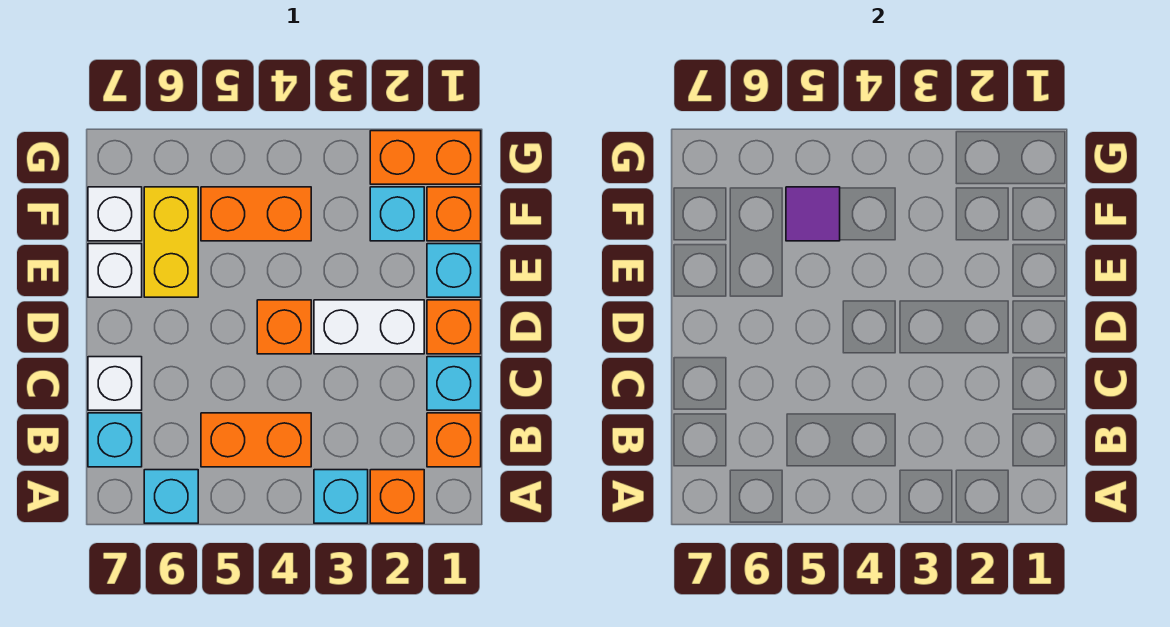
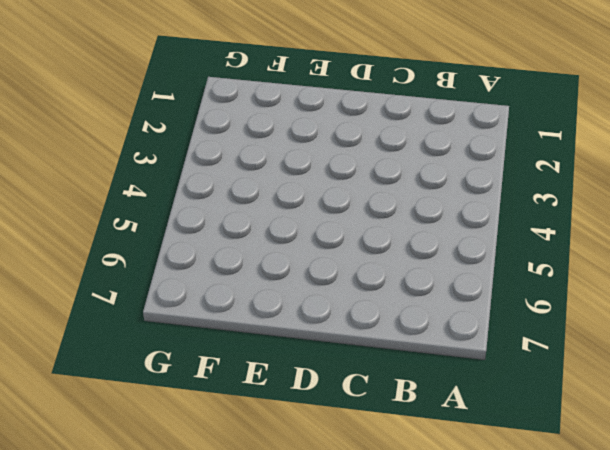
none -> orange 1x1 brick [370,470,424,523]
none -> cyan 1x1 brick [314,470,368,523]
none -> cyan 1x1 brick [144,470,198,523]

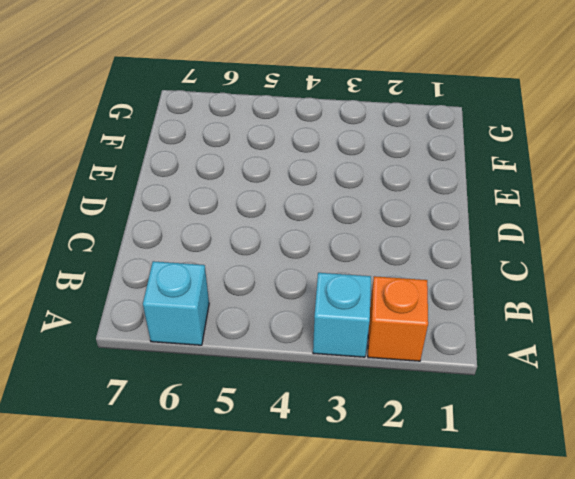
none -> orange 1x1 brick [427,413,481,467]
none -> orange 1x2 brick [201,413,311,467]
none -> cyan 1x1 brick [88,413,142,467]

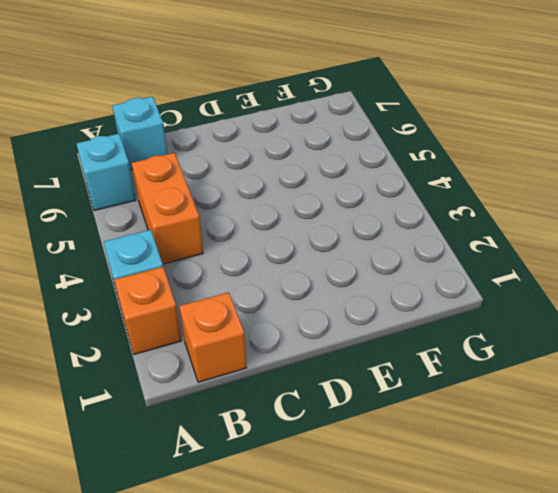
none -> cyan 1x1 brick [427,357,481,410]
none -> white 1x1 brick [88,357,142,410]
none -> orange 1x1 brick [427,300,481,354]

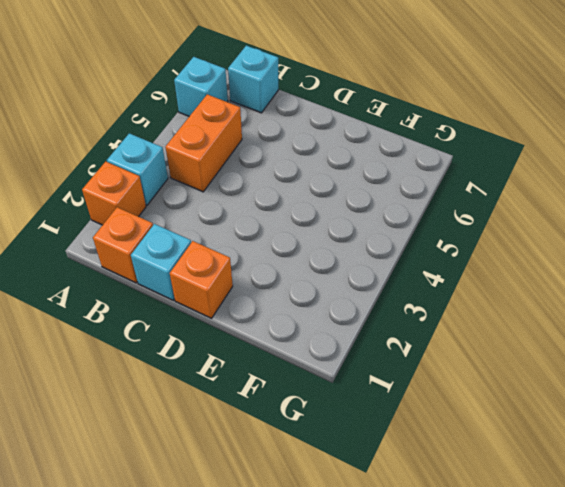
none -> white 1x1 brick [88,357,142,410]
none -> white 1x2 brick [314,300,424,354]
none -> orange 1x1 brick [257,300,311,354]

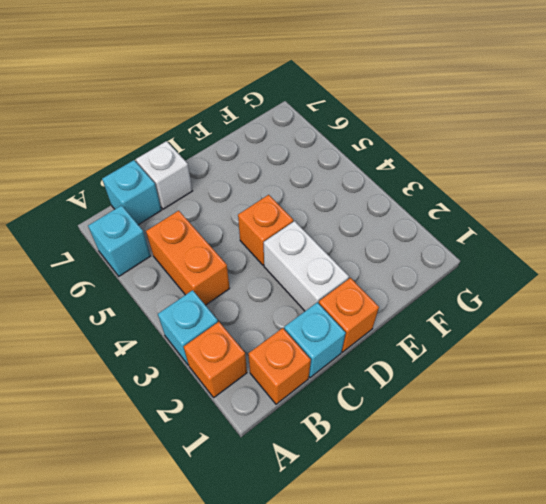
none -> cyan 1x1 brick [427,244,481,297]
none -> yellow 1x2 brick [144,187,198,297]
none -> white 1x1 brick [88,244,142,297]

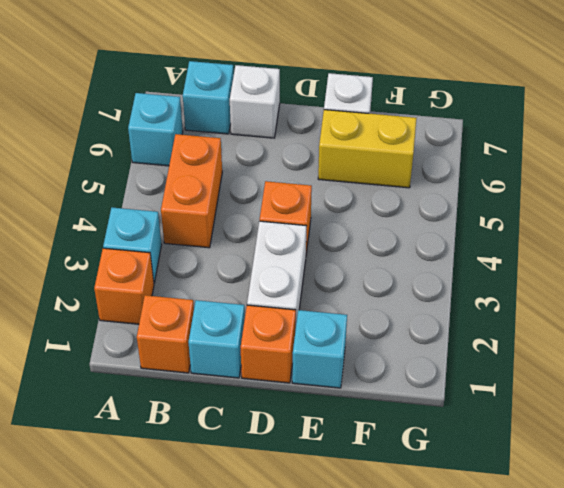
none -> orange 1x1 brick [427,187,481,241]
none -> cyan 1x1 brick [370,187,424,241]
none -> orange 1x2 brick [201,187,311,241]

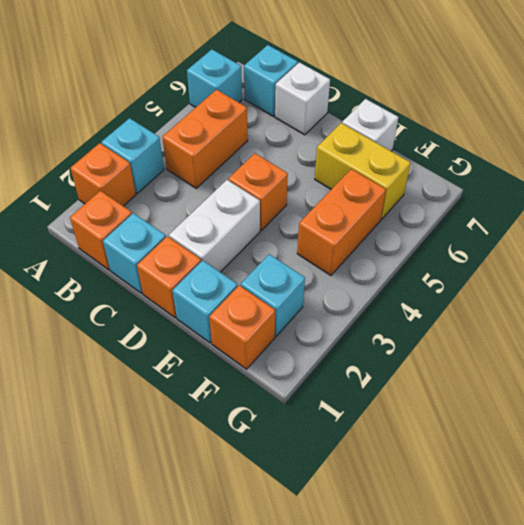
none -> white 1x1 brick [88,187,142,241]
none -> orange 1x2 brick [370,131,481,184]
none -> purple 1x1 tile [786,187,840,241]

